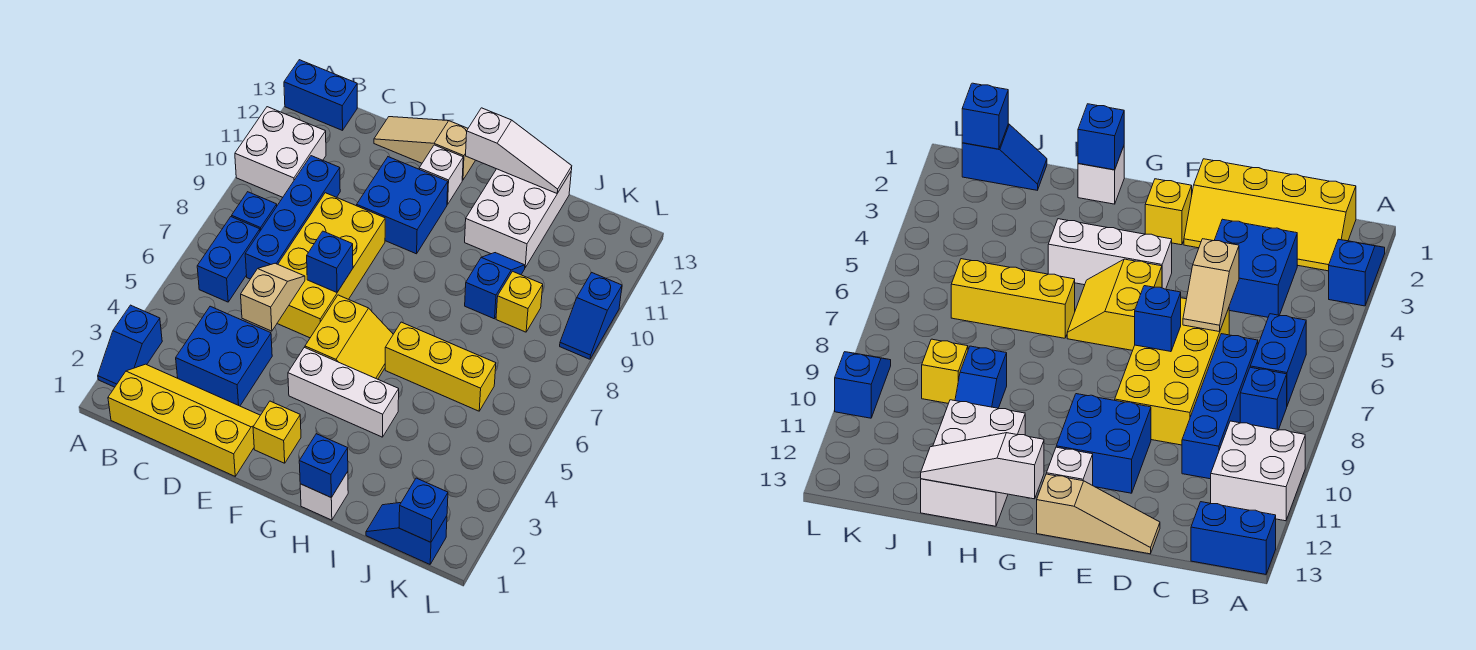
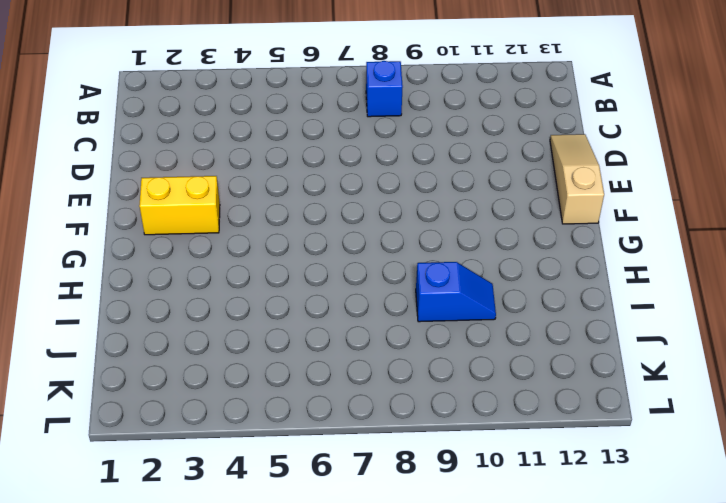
yellow 1x2 brick [139,176,220,235] -> yellow 1x1 brick [253,401,301,463]
none -> blue 1x2 slope [98,305,162,387]
none -> white 2x2 brick [235,107,326,197]
none -> blue 1x2 brick [284,60,357,130]

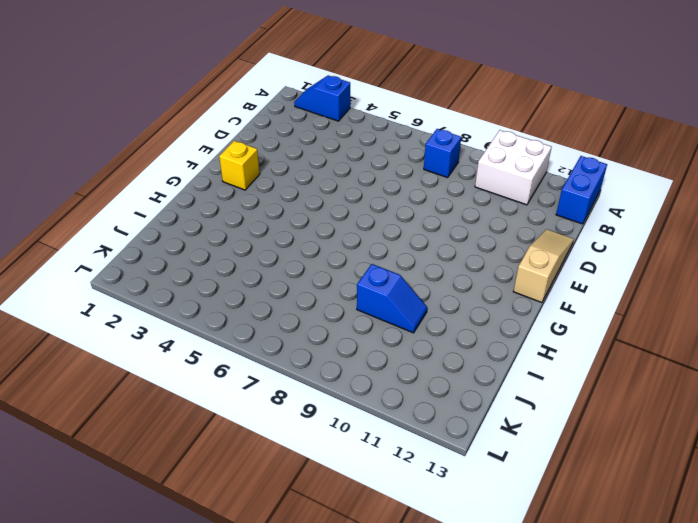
none -> yellow 2x4 slope [108,364,260,476]
none -> blue 1x2 brick [197,217,260,302]
none -> blue 2x2 brick [176,306,272,406]

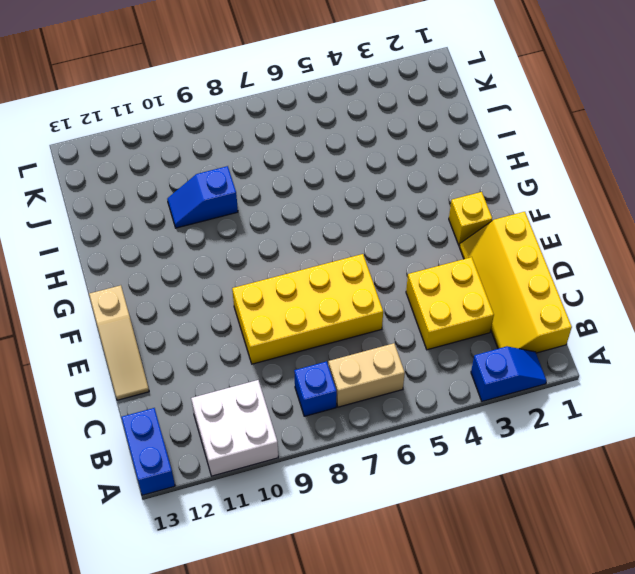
tan 1x2 brick [328,343,405,407] -> blue 1x2 brick [197,217,260,302]
yellow 2x2 brick [406,257,494,350] -> blue 2x2 brick [176,306,272,406]
none -> blue 1x4 brick [245,156,340,279]
none -> blue 2x2 brick [357,157,448,254]
none -> white 1x3 brick [288,347,399,437]

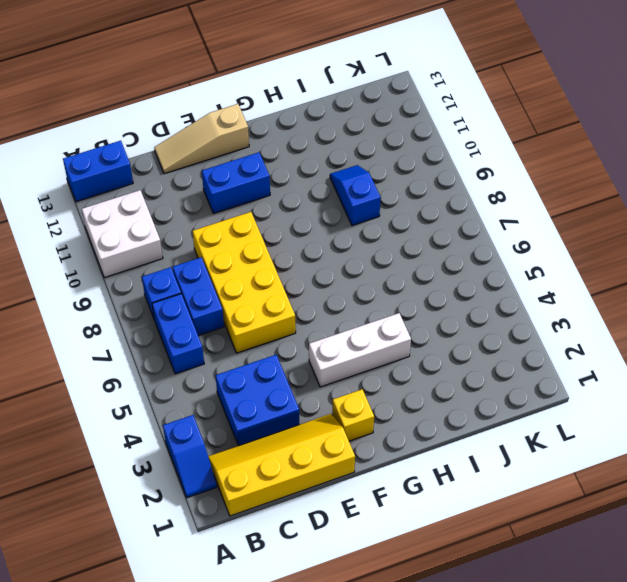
blue 1x2 brick [173,257,224,336] -> blue 1x4 brick [245,156,340,279]
blue 1x2 brick [202,152,270,214] -> blue 2x2 brick [357,157,448,254]
none -> yellow 2x2 slope [305,295,393,379]
none -> white 1x1 brick [419,145,463,204]
none -> white 1x1 brick [300,472,348,520]

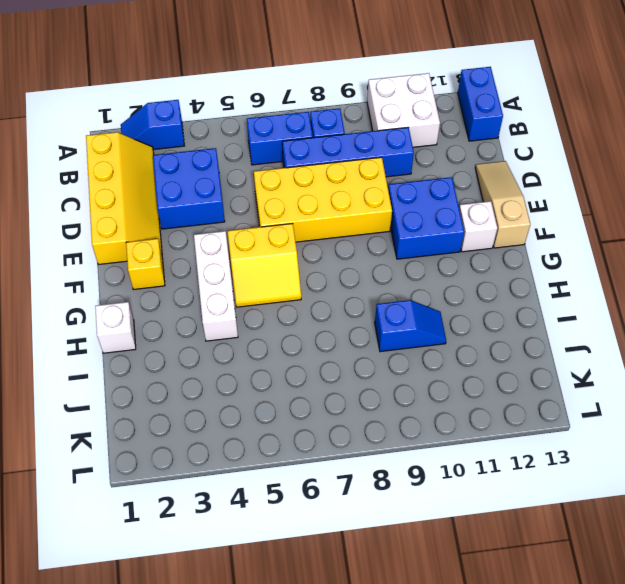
none -> yellow 1x3 brick [385,322,496,411]
none -> white 2x3 brick [465,169,571,267]
none -> blue 1x2 slope [366,503,447,564]

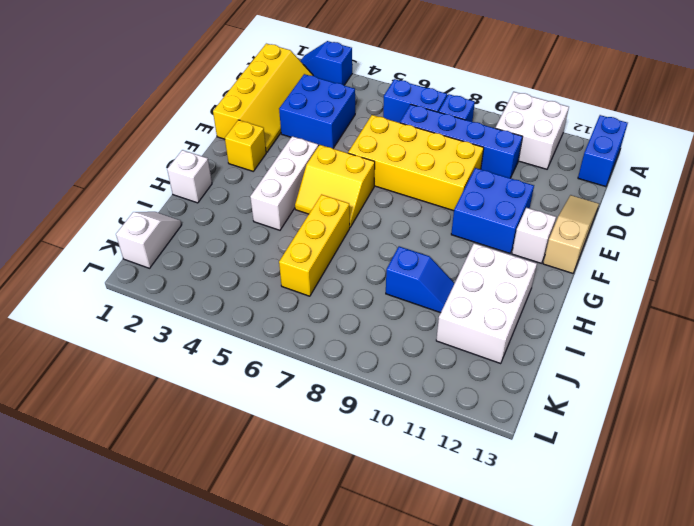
white 2x3 brick [436,243,537,364] -> white 2x3 brick turned to [465,169,571,267]
white 1x2 slope [116,212,182,268] -> blue 1x2 slope [366,503,447,564]
none -> yellow 1x1 brick [496,271,543,332]
none -> blue 1x2 slope [560,273,622,359]
none -> tan 1x2 slope [241,263,305,331]

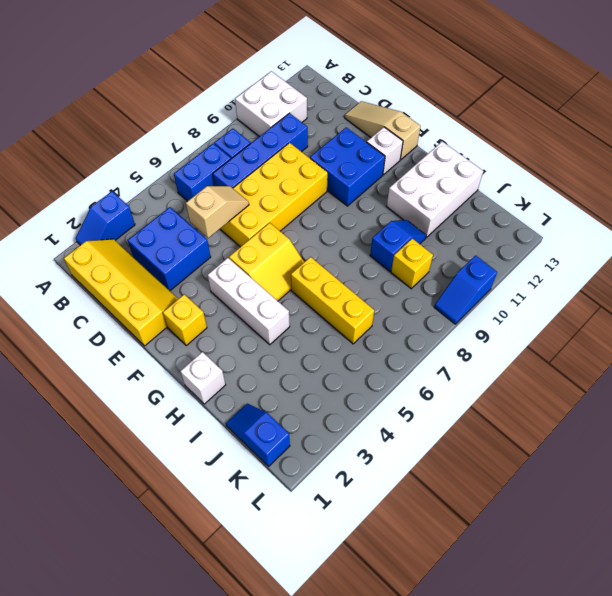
none -> blue 1x2 brick [284,60,357,130]
none -> blue 1x1 brick [307,231,353,292]
none -> white 1x3 slope [466,108,572,193]

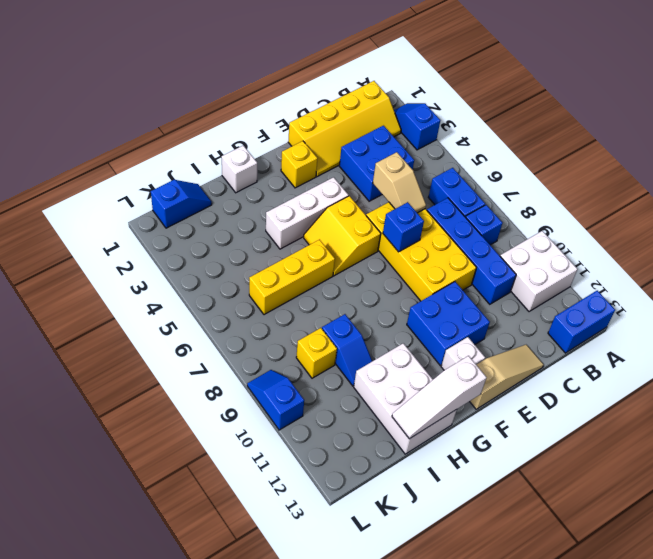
none -> blue 1x1 brick [299,434,348,497]
none -> blue 1x1 brick [399,478,448,542]

